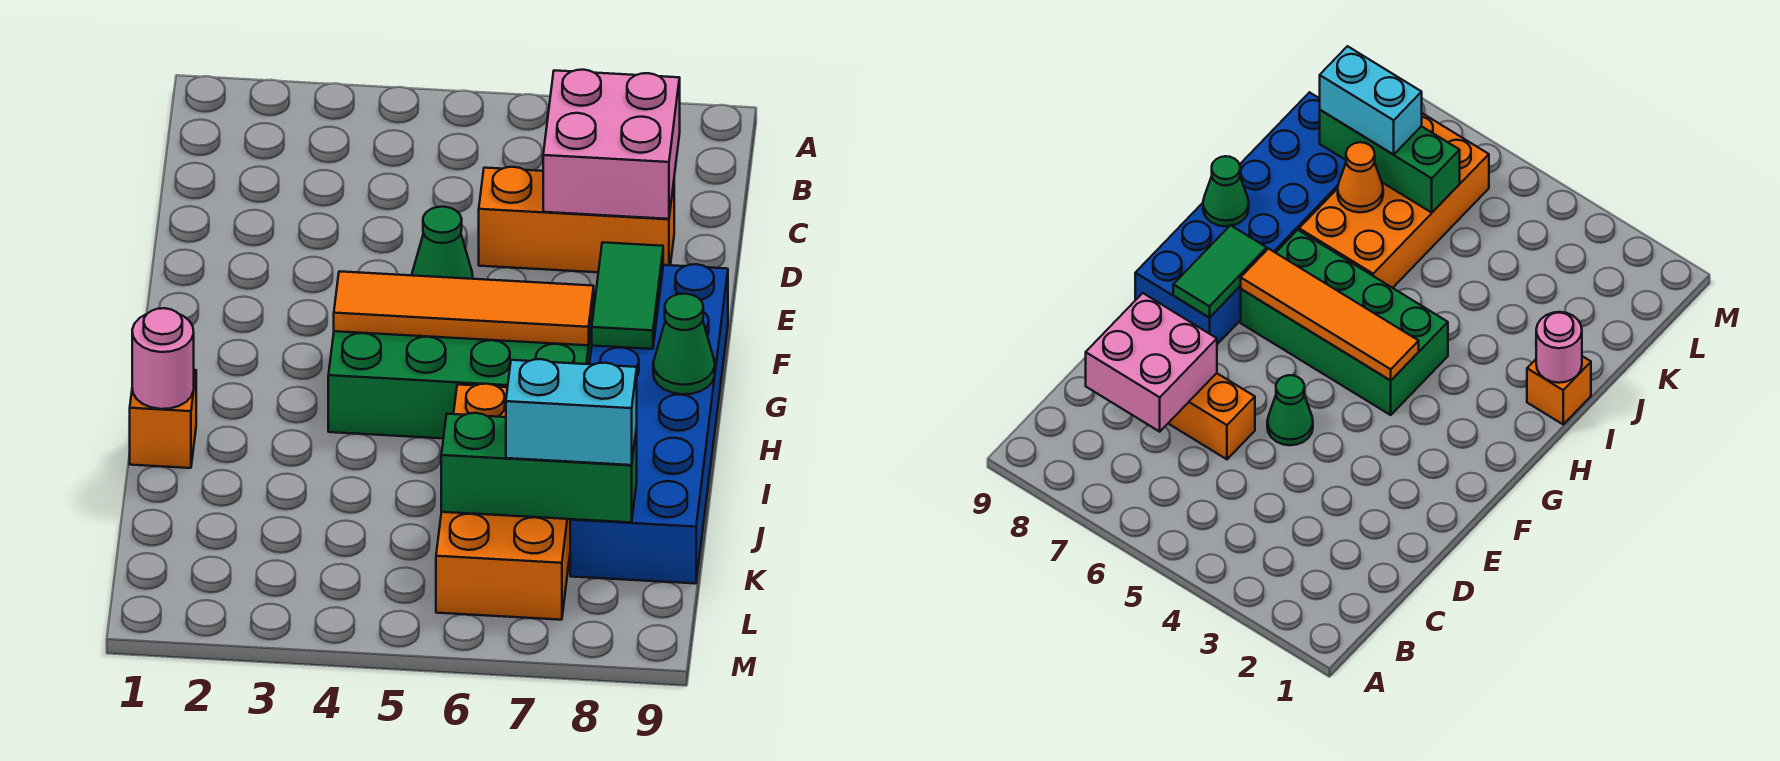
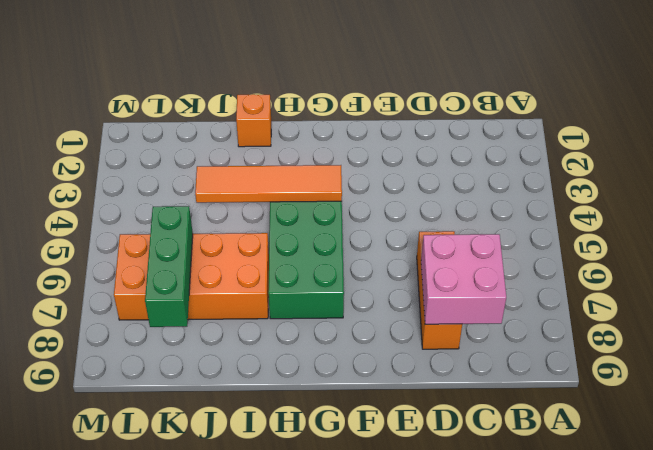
orange 1x4 tile [195,165,342,203] -> orange 1x4 tile turned to [334,271,594,345]
none -> green 1x1 cone [412,207,473,279]
none -> blue 2x6 brick [570,264,728,584]
none -> green 1x2 tile [592,242,663,349]

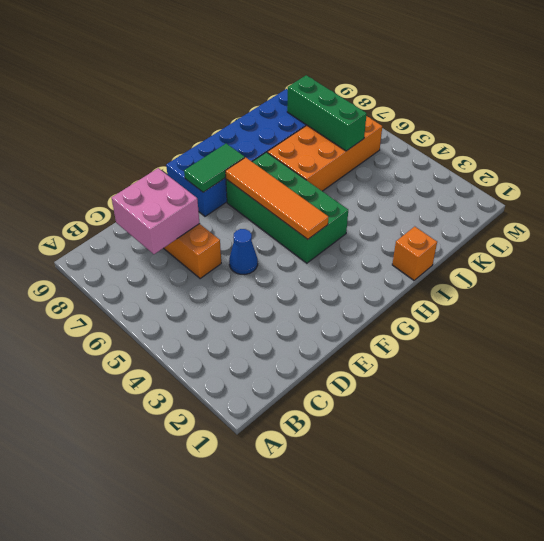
blue 1x1 cone [229,229,258,274] -> green 1x1 cone [412,207,473,279]
none -> green 1x1 cone [653,294,715,394]
none -> pink 1x1 round brick [132,308,194,409]
none -> orange 1x1 cone [1338,142,1383,212]

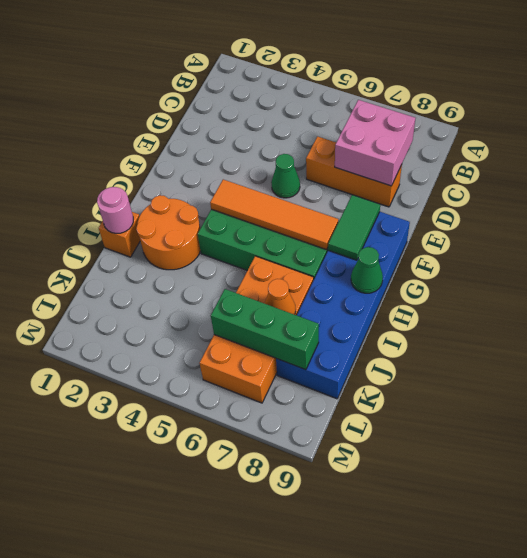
orange 2x2 round brick [136,195,201,270] -> none
none -> cyan 1x2 brick [506,359,637,465]

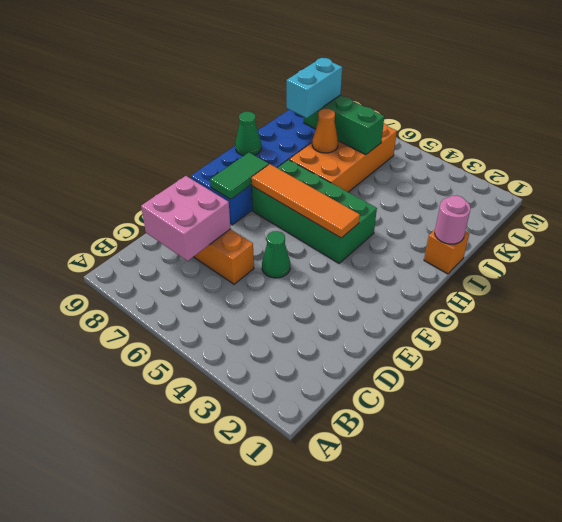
cyan 1x2 brick [287,58,342,118] -> cyan 1x2 brick turned to [506,359,637,465]

